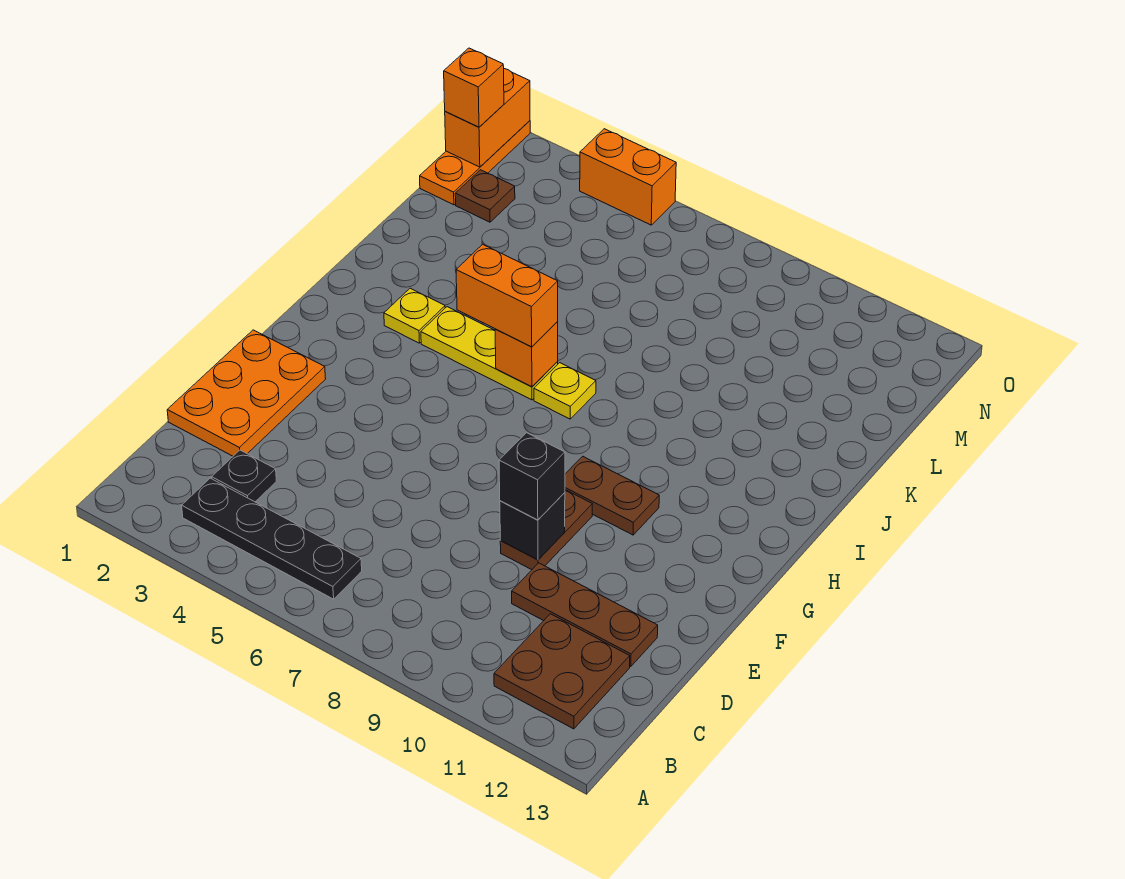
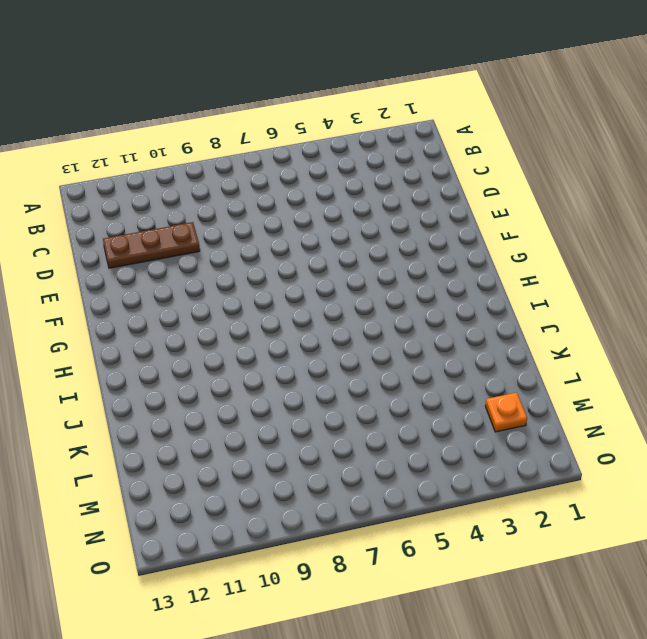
orange 1x1 plate [485,393,527,432] -> brown 1x1 plate [455,170,515,222]
none -> black 1x4 plate [182,478,362,599]
none -> brown 2x2 plate [494,614,630,729]
none -> black 1x1 plate [212,450,276,502]

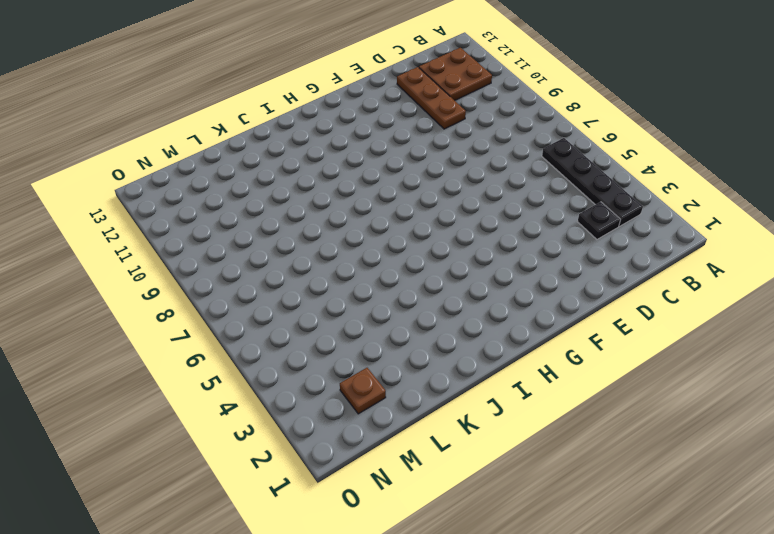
none -> orange 2x3 plate [167,330,326,456]
none -> brown 1x2 plate [500,490,592,570]
none -> brown 1x2 plate [565,456,659,535]

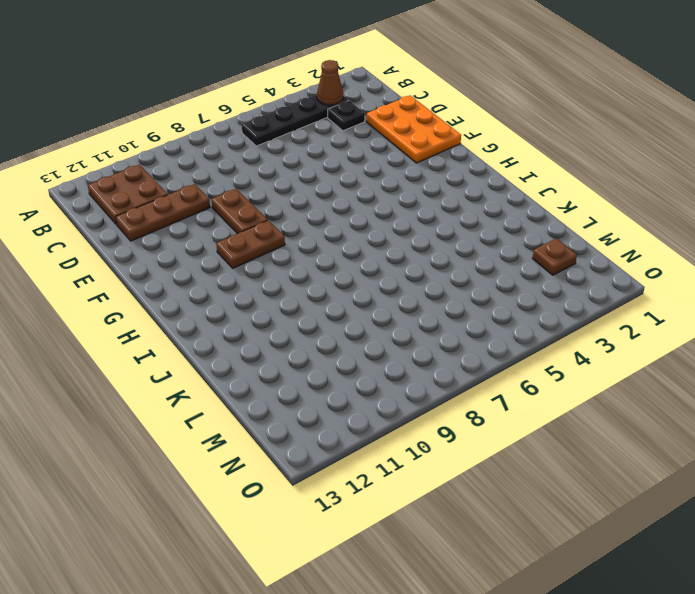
brown 1x1 cone [317,60,343,105] -> none
none -> yellow 1x1 plate [384,288,445,343]
none -> yellow 1x3 plate [421,307,558,400]
none -> yellow 1x1 plate [534,363,596,419]

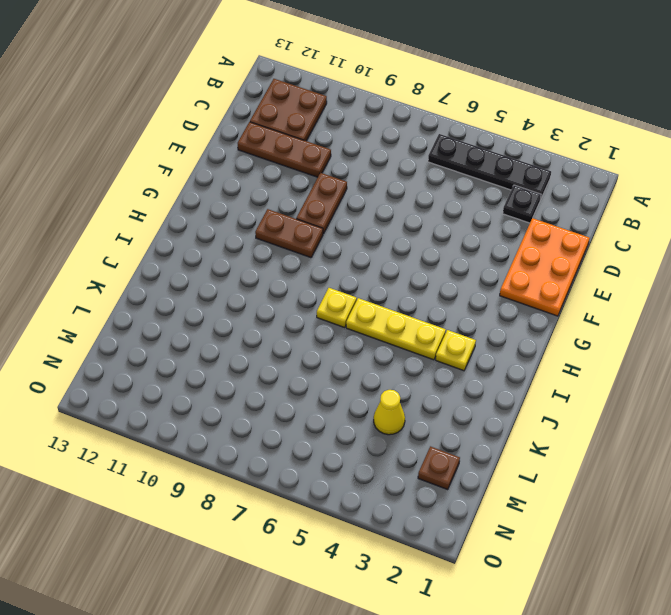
yellow 1x1 cone [374,390,405,435] -> none
none -> orange 1x3 plate [420,121,530,205]
none -> orange 1x2 brick [580,129,676,225]
none -> black 1x1 brick [500,493,565,560]

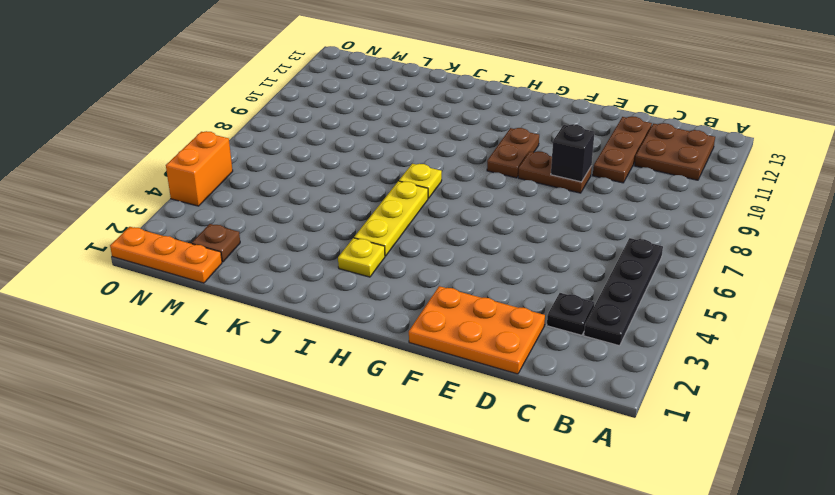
none -> orange 1x1 brick [495,322,558,387]
none -> orange 1x2 brick [445,69,530,167]
none -> black 1x1 brick [499,433,565,520]

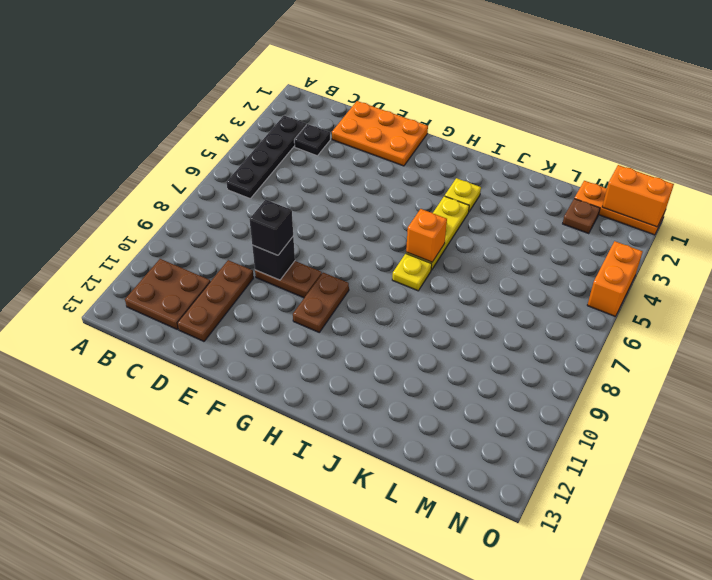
none -> orange 1x2 brick [456,244,558,347]
none -> orange 1x1 brick [444,48,504,127]

